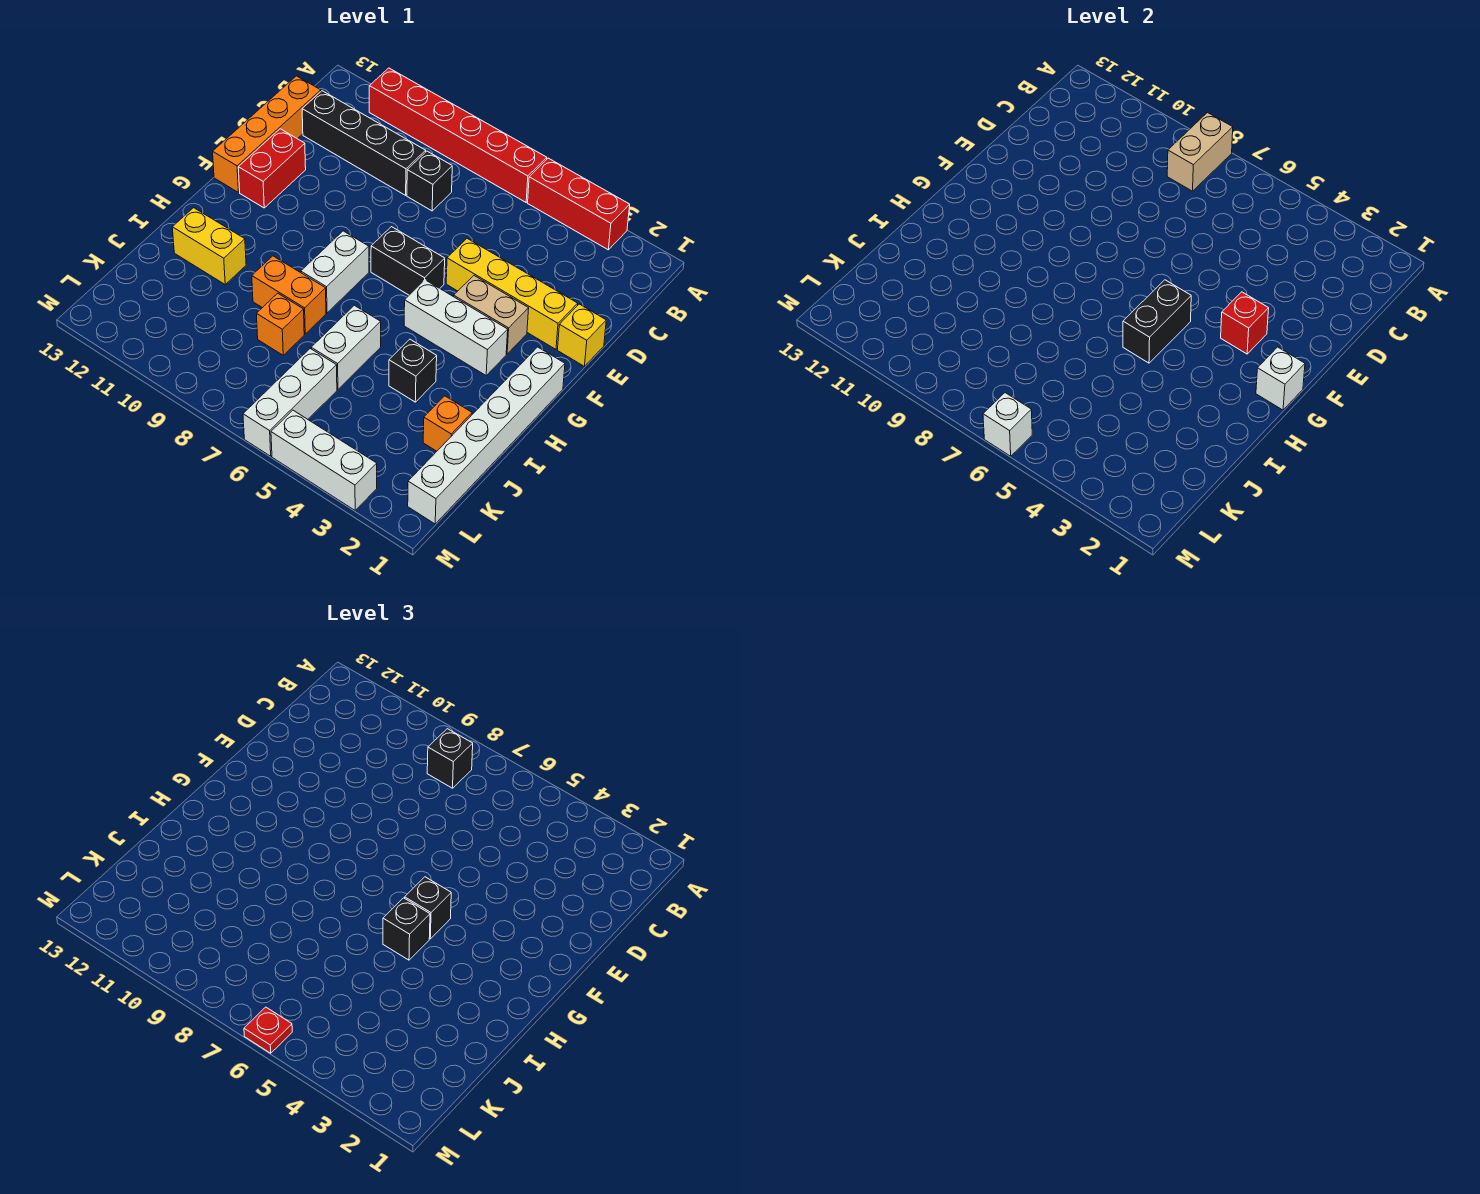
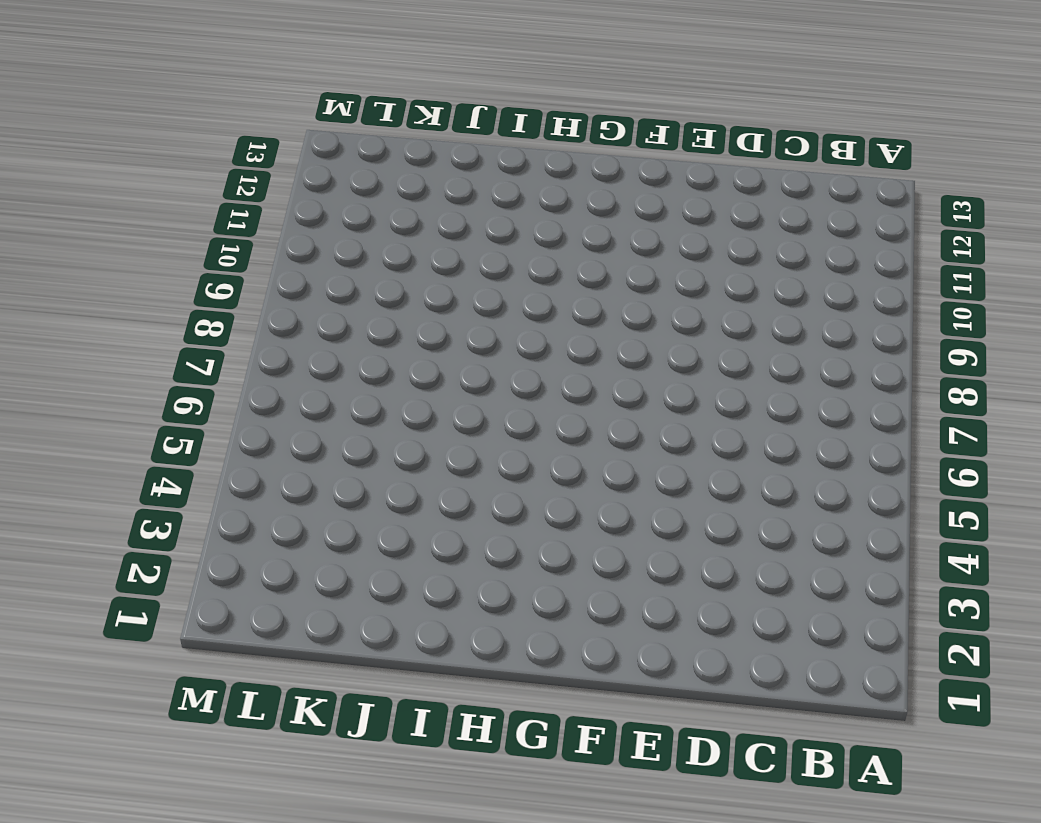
none -> red 1x3 brick [528,158,630,250]
none -> red 1x6 brick [369,68,547,202]
none -> black 1x1 brick [407,151,452,211]
none -> black 1x4 brick [302,91,426,195]

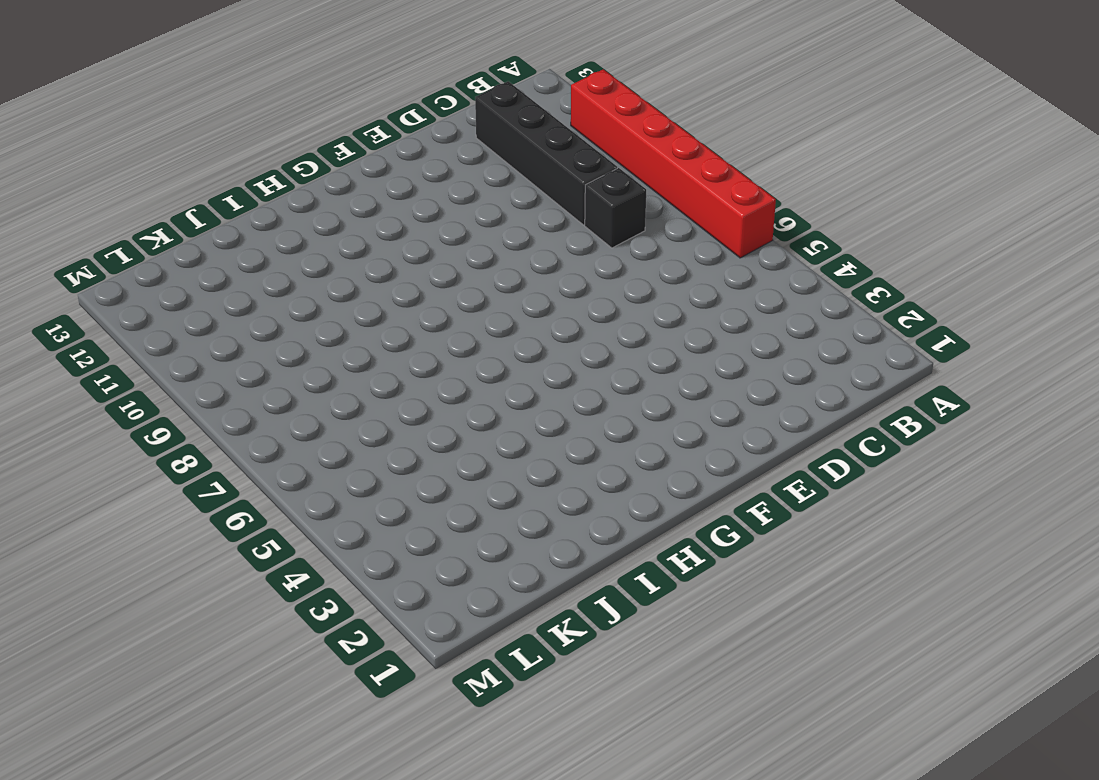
none -> red 1x3 brick [528,158,630,250]
none -> orange 1x4 brick [213,76,321,192]
none -> yellow 1x1 brick [558,304,606,366]
none -> yellow 1x4 brick [446,239,578,349]

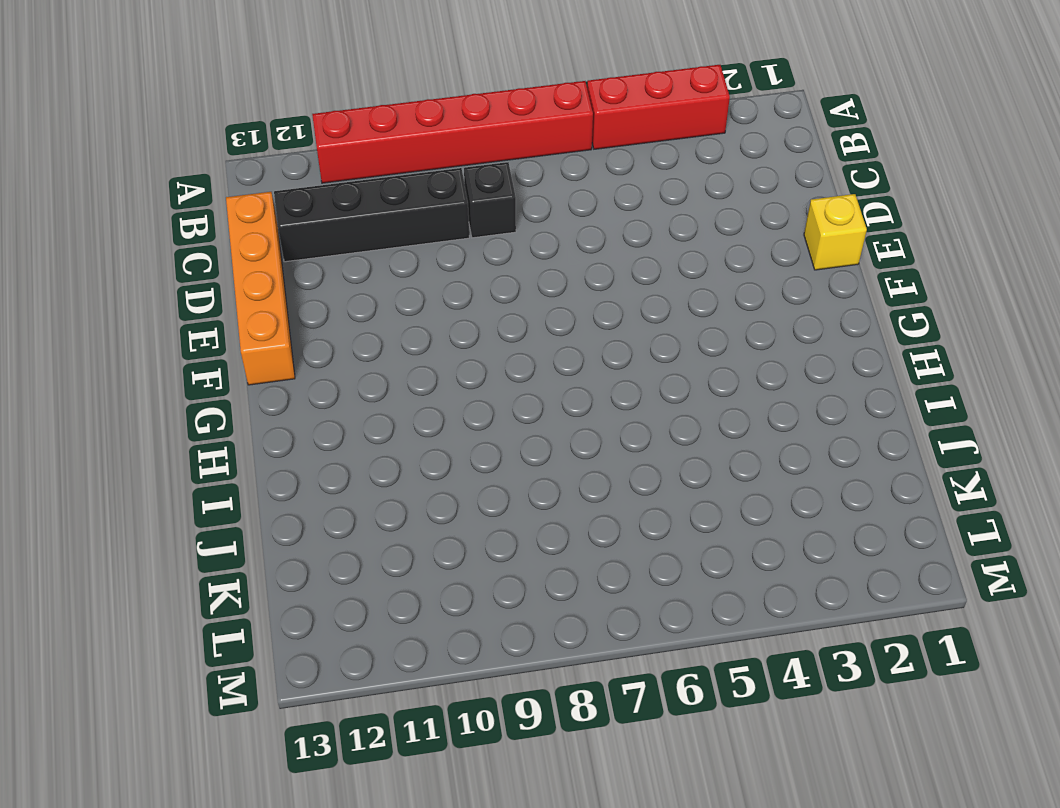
none -> yellow 1x4 brick [446,239,578,349]
none -> red 1x2 brick [238,129,306,208]
none -> tan 1x2 brick [454,276,529,354]
none -> black 1x2 brick [371,227,445,295]

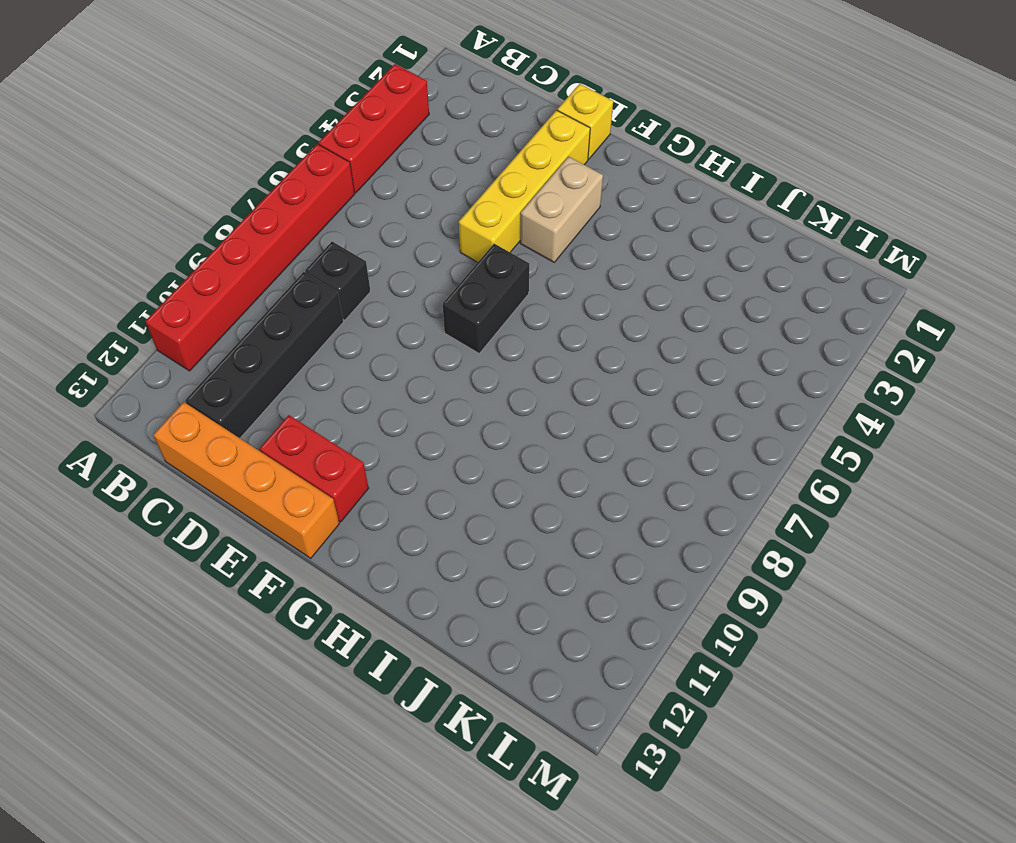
none -> white 1x6 brick [408,347,565,524]
none -> white 1x3 brick [404,280,508,375]
none -> white 1x2 brick [301,231,369,313]
none -> black 1x1 brick [389,339,437,402]

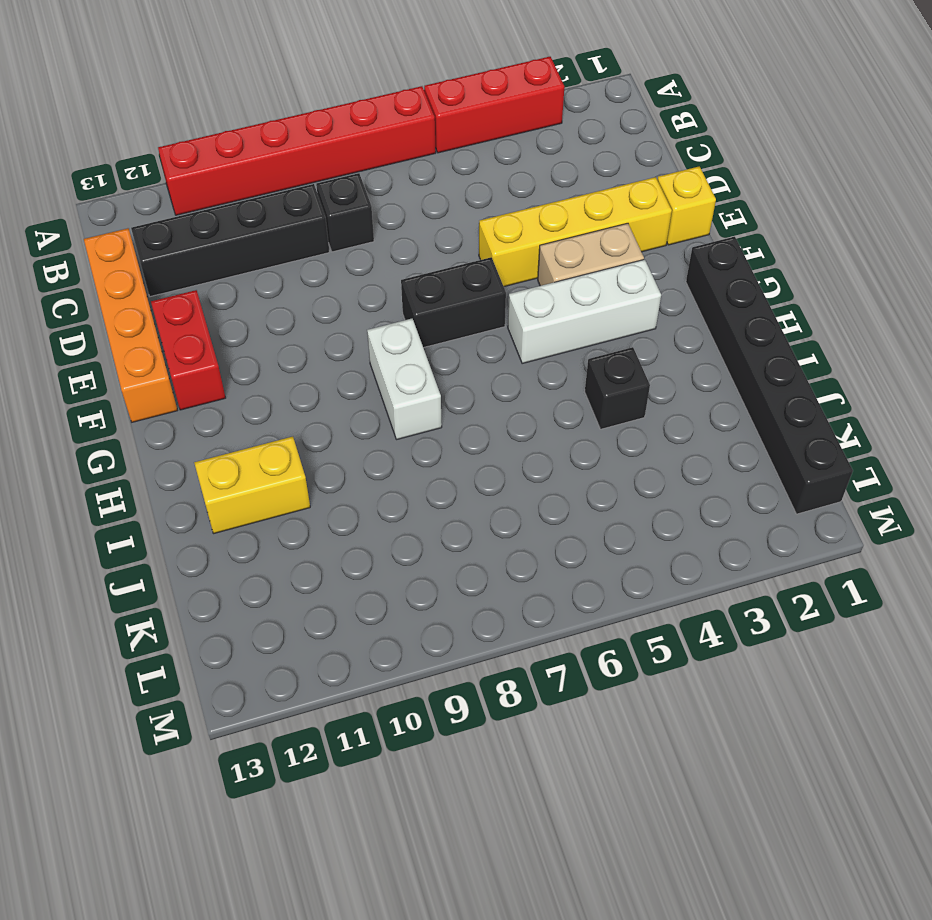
black 1x6 brick [686,237,853,514] -> white 1x6 brick [408,347,565,524]
none -> white 1x2 brick [311,305,381,389]
none -> orange 1x2 brick [252,256,326,334]
none -> orange 1x1 brick [423,396,472,451]
none -> orange 1x1 brick [257,293,304,355]

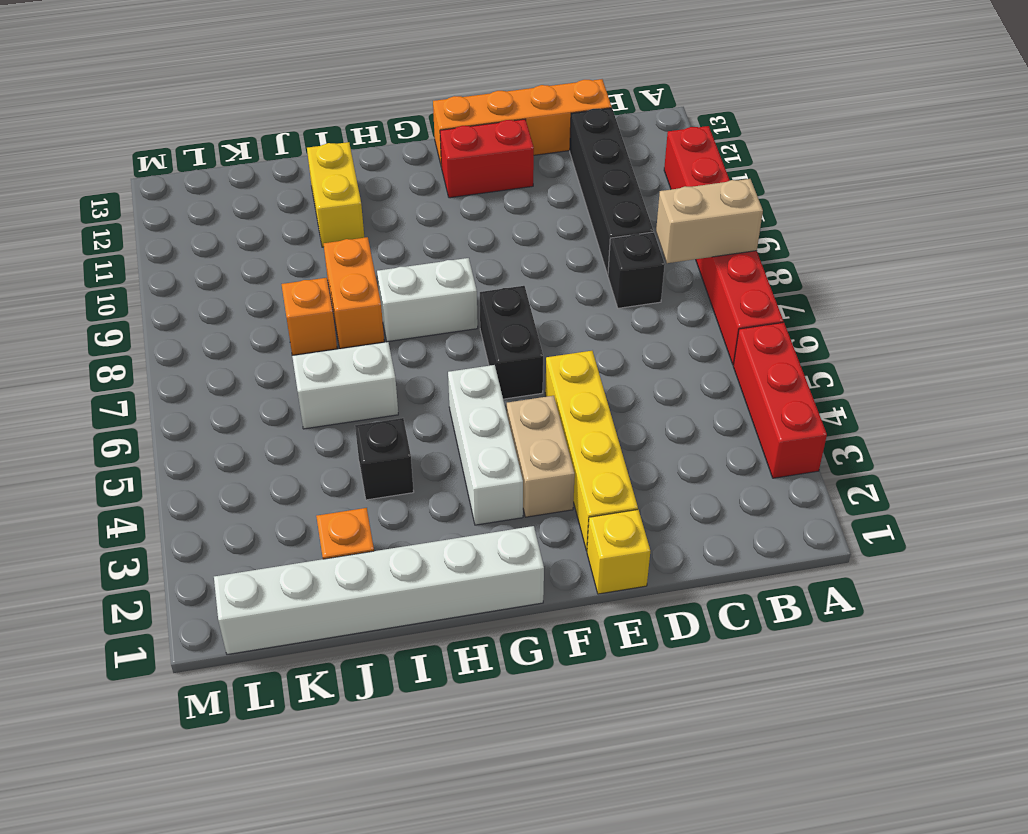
none -> white 1x3 brick [243,349,337,456]
none -> white 1x3 brick [271,410,377,510]
none -> red 1x1 brick [1221,292,1269,354]
none -> white 1x1 brick [1256,347,1305,410]

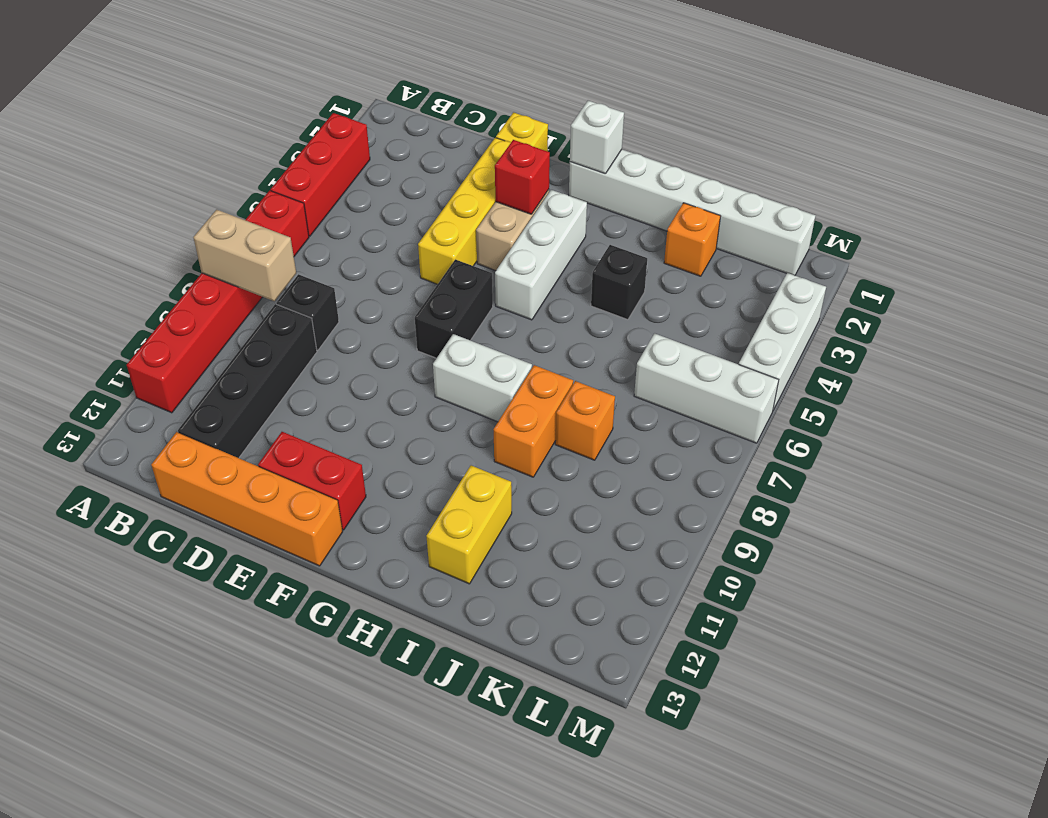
none -> white 1x2 brick [311,305,381,389]
none -> black 1x2 brick [1123,280,1191,363]
none -> white 1x1 brick [983,393,1032,456]
none -> black 1x1 brick [427,729,473,788]

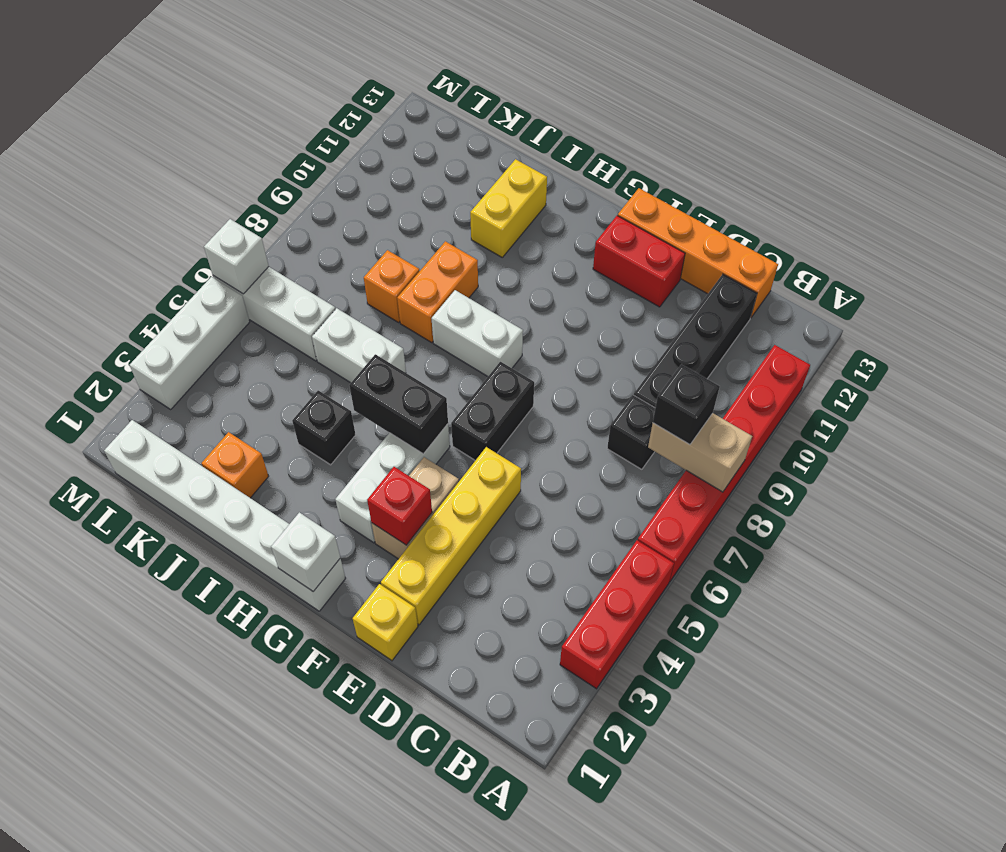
none -> black 1x1 brick [405,877,451,939]
none -> black 1x1 brick [383,898,430,960]
none -> red 1x1 plate [244,1007,292,1053]

